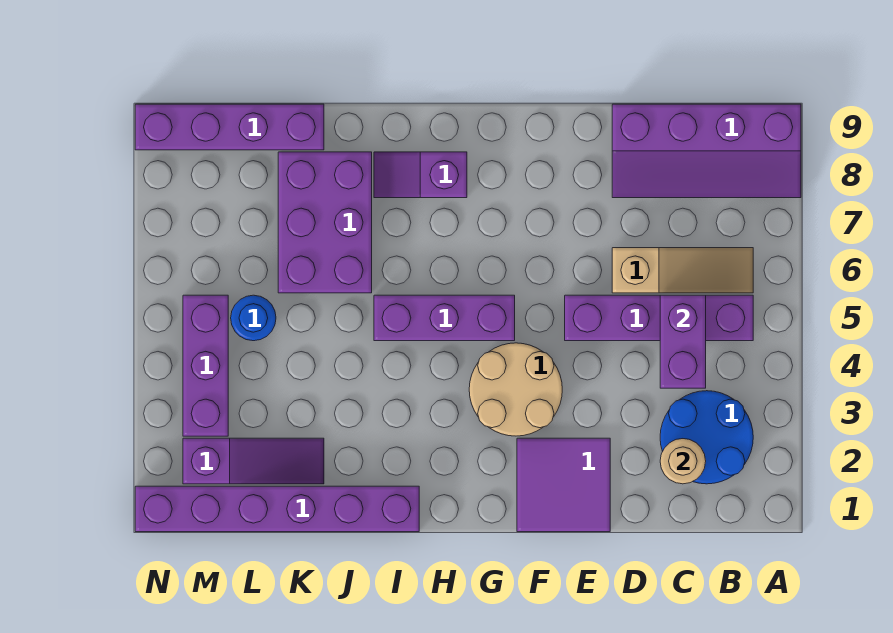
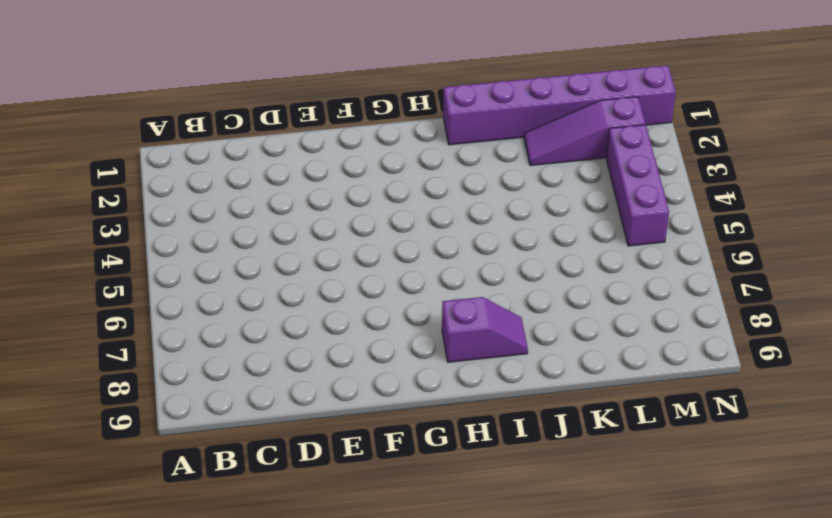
none -> purple 2x4 slope [612,104,801,198]
none -> blue 2x2 round brick [660,391,753,484]
none -> purple 1x4 brick [565,295,753,341]

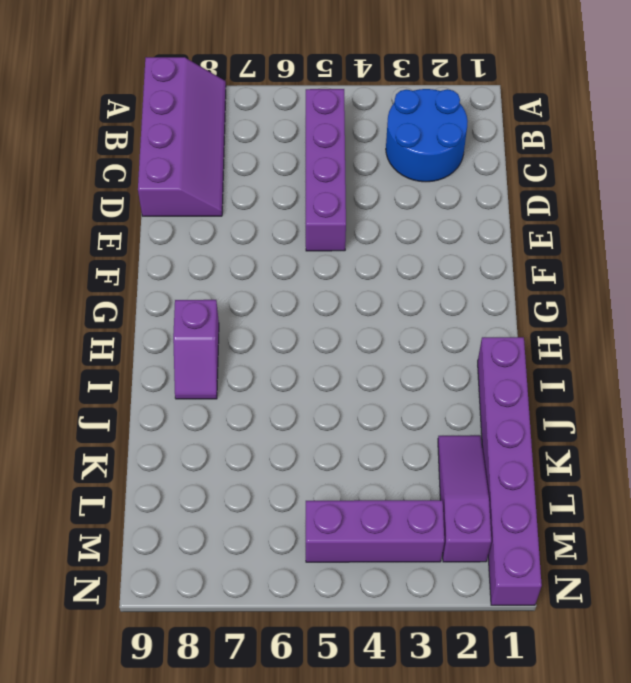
none -> tan 1x3 slope [612,248,753,293]
none -> purple 2x2 tile [517,438,610,532]
none -> tan 2x2 round brick [469,343,562,436]

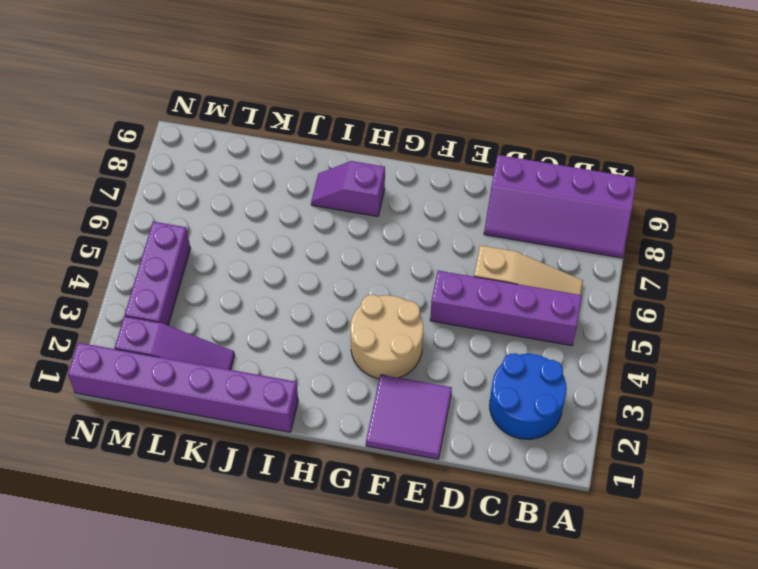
none -> purple 1x3 brick [374,295,515,341]
none -> purple 2x3 brick [278,152,372,293]
none -> purple 1x4 brick [135,104,324,150]

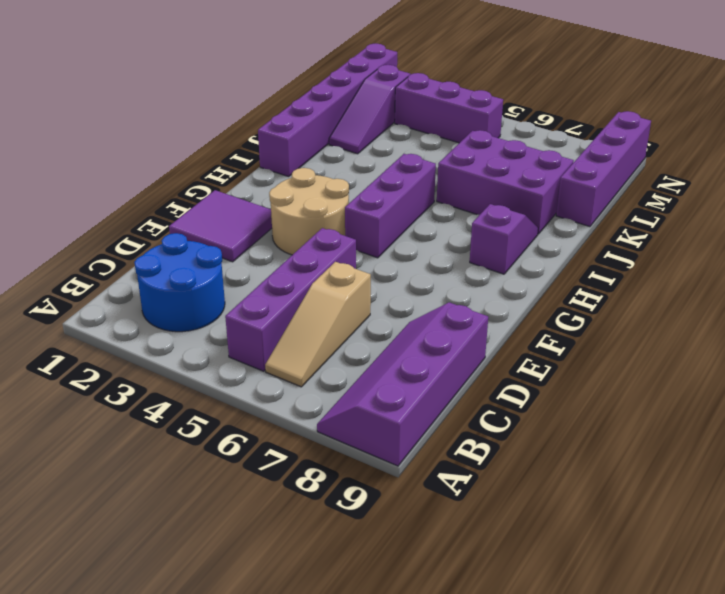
none -> blue 1x1 round brick [231,295,276,341]
none -> tan 1x1 round brick [660,439,706,484]
none -> purple 1x2 brick [660,295,706,388]

